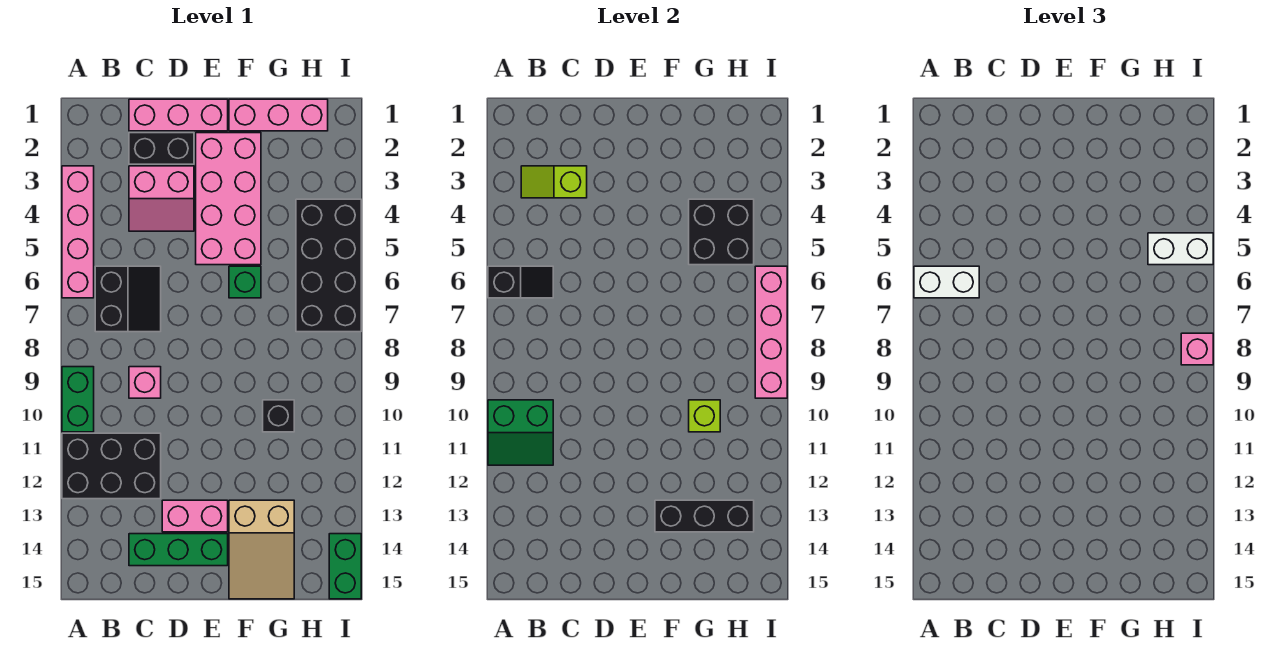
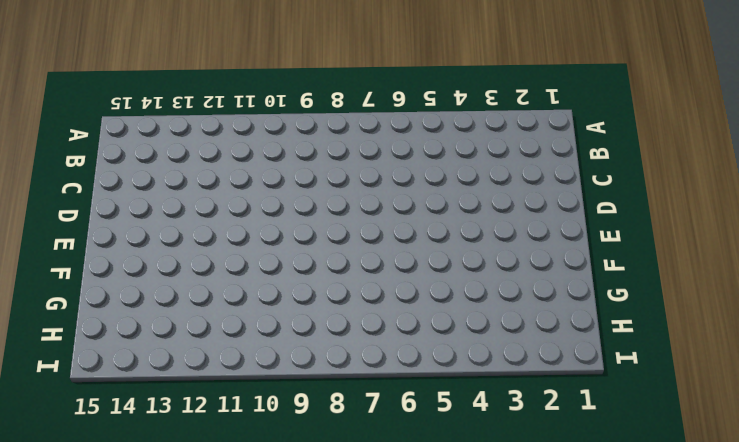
none -> pink 1x4 brick [62,166,94,298]
none -> green 1x2 brick [62,367,94,432]
none -> black 2x3 brick [62,433,161,499]

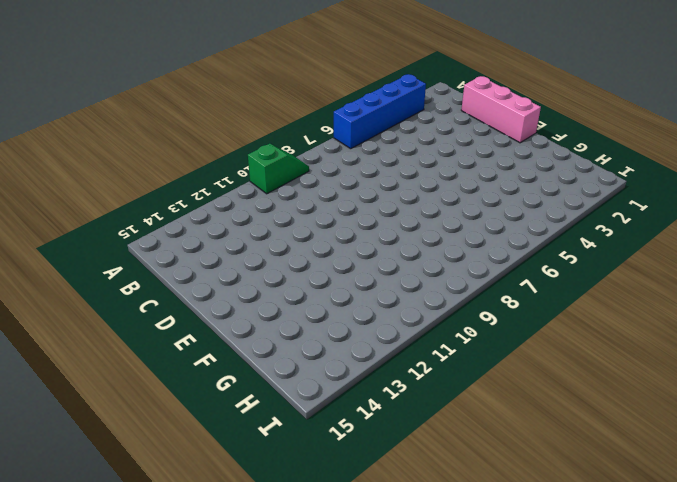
blue 1x4 brick [334,74,426,149] -> pink 1x4 brick [62,166,94,298]
green 1x2 slope [248,144,309,194] -> green 1x2 brick [62,367,94,432]
none -> black 2x3 brick [62,433,161,499]
none -> black 2x2 slope [95,266,161,332]
none -> black 1x2 brick [129,133,194,164]

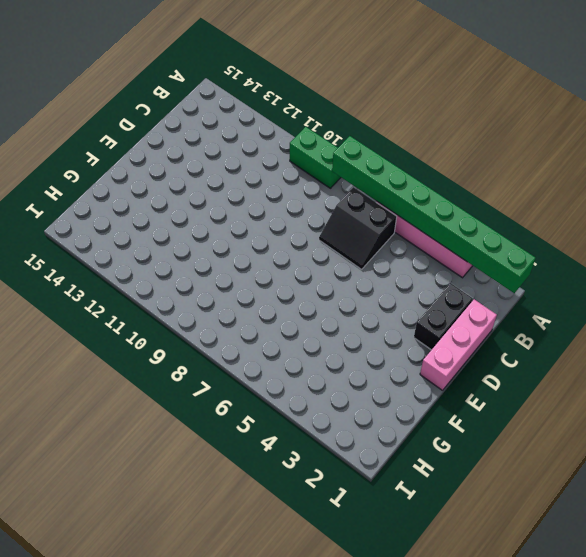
green 1x8 brick [332,136,536,293] -> black 1x2 slope [488,266,553,298]
none -> black 2x3 brick [62,433,161,499]
none -> pink 2x2 slope [129,166,194,231]
none -> pink 1x1 brick [129,367,161,398]

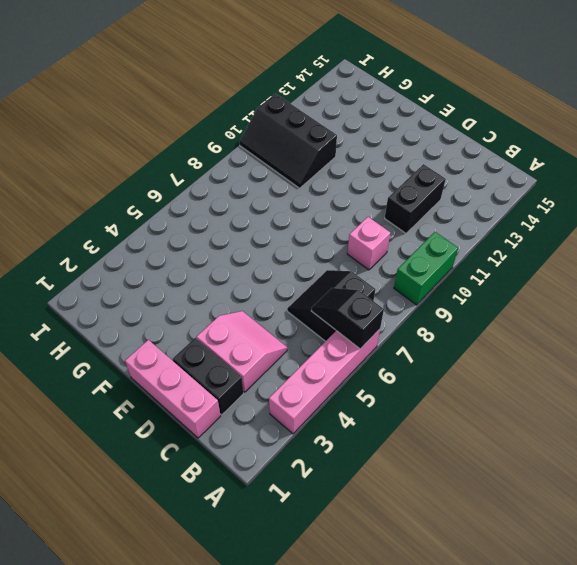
black 1x2 brick [385,164,446,233] -> black 2x3 brick [62,433,161,499]
black 2x3 slope [239,94,337,188] -> black 1x1 brick [263,400,294,432]
none -> green 1x3 brick [129,534,228,566]
none -> pink 1x2 brick [162,500,228,532]
none -> pink 2x4 brick [196,133,261,265]

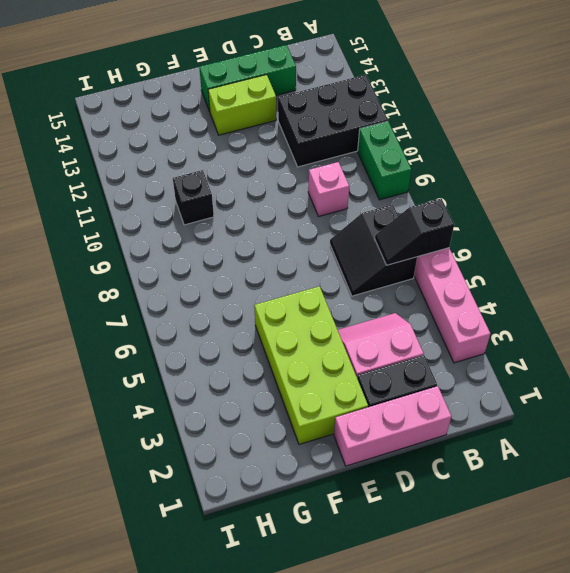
lime 1x2 brick [208,75,276,135] -> pink 1x2 brick [162,500,228,532]
lime 2x4 brick [254,286,368,444] -> pink 2x4 brick [196,133,261,265]
none -> pink 1x3 brick [229,99,328,131]
none -> green 1x1 brick [229,266,261,298]
none -> tan 2x3 slope [229,500,294,599]

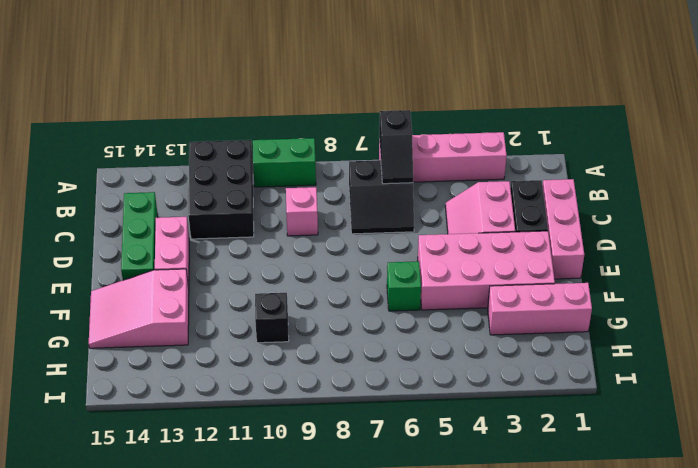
pink 2x3 slope [89,269,189,348] -> tan 2x3 slope [229,500,294,599]
pink 1x3 brick [488,283,592,335] -> pink 1x3 brick turned to [229,99,328,131]
none -> black 2x4 brick [296,199,361,332]
none -> green 1x2 brick [329,534,361,599]
none -> green 2x2 slope [488,400,553,465]

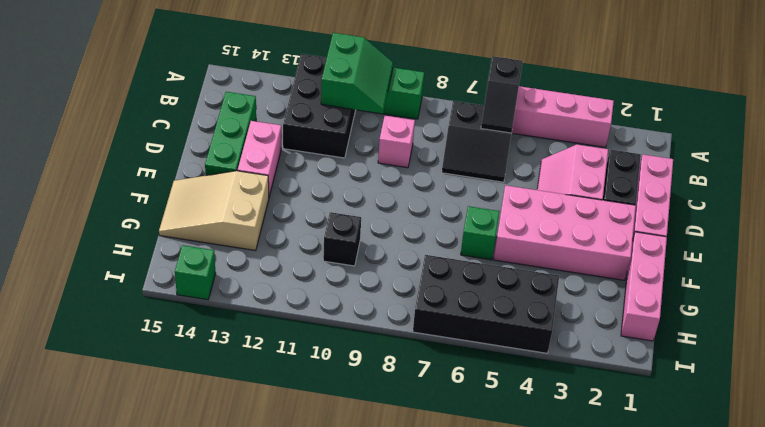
green 2x2 slope [321,33,393,114] -> green 2x2 slope turned to [488,400,553,465]
green 1x1 brick [175,245,216,300] -> green 1x2 brick [329,534,361,599]
none -> lime 1x2 slope [521,166,587,198]
none -> black 1x3 brick [655,500,754,532]
none -> black 2x2 brick [689,199,754,265]

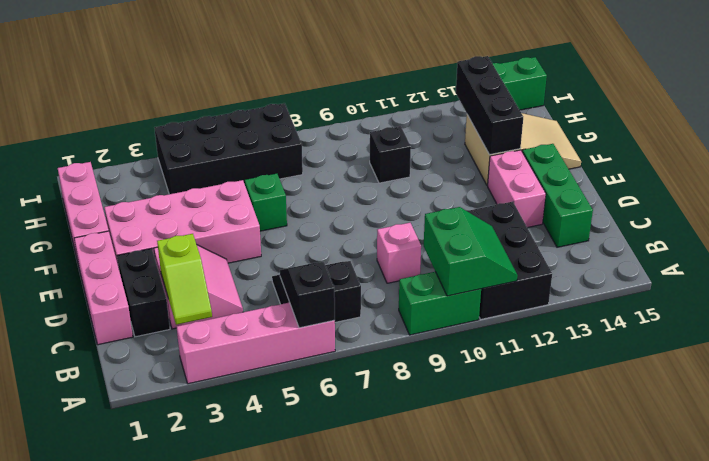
none -> black 2x2 brick [689,199,754,265]
none -> lime 1x1 brick [689,400,720,432]
none -> pink 1x4 brick [755,266,787,398]

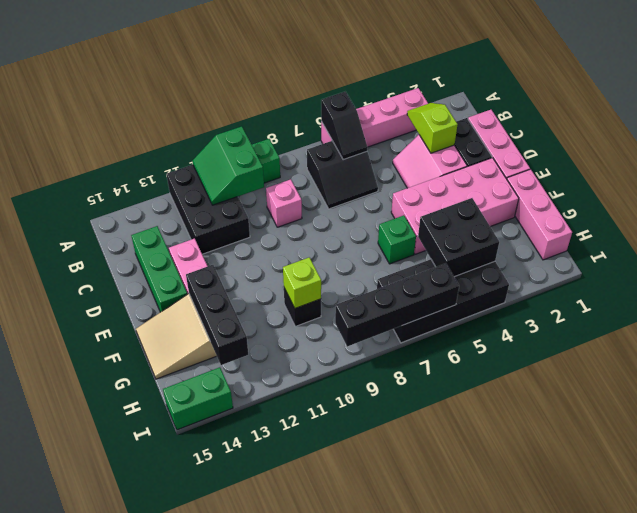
black 1x4 brick [335,263,459,346] -> pink 1x4 brick [755,266,787,398]
none -> white 1x2 brick [914,266,979,298]
none -> white 1x2 brick [1148,233,1213,265]
none -> pink 1x1 brick [1181,333,1213,365]

